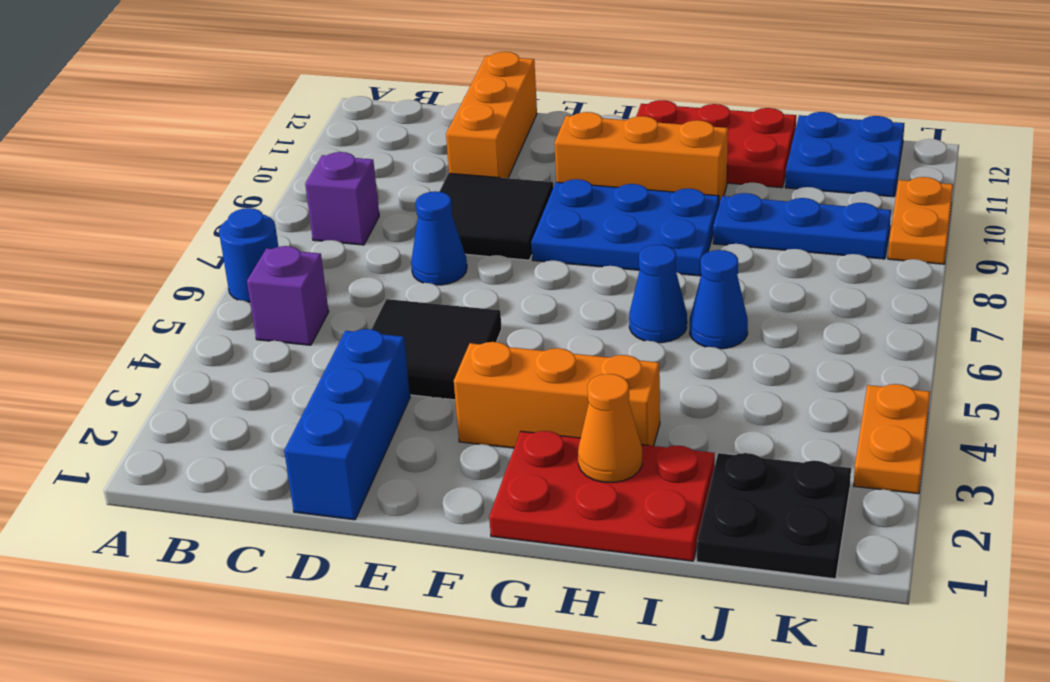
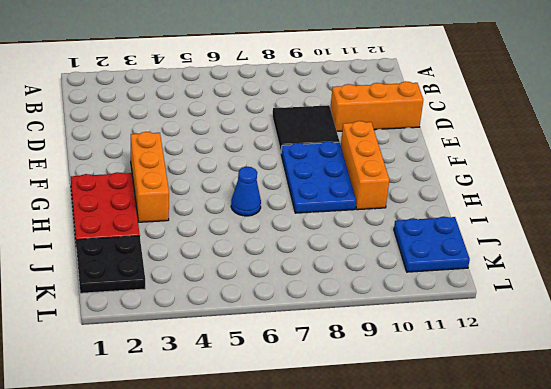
none -> blue 1x1 round brick [219,208,278,302]
none -> purple 1x1 brick [247,246,329,345]
none -> purple 1x1 brick [305,152,379,245]

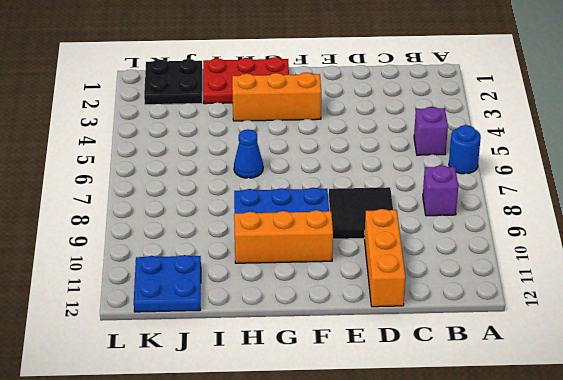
none -> blue 1x3 brick [284,329,410,520]
none -> black 2x2 tile [372,299,502,400]
none -> blue 1x1 cone [411,191,467,285]

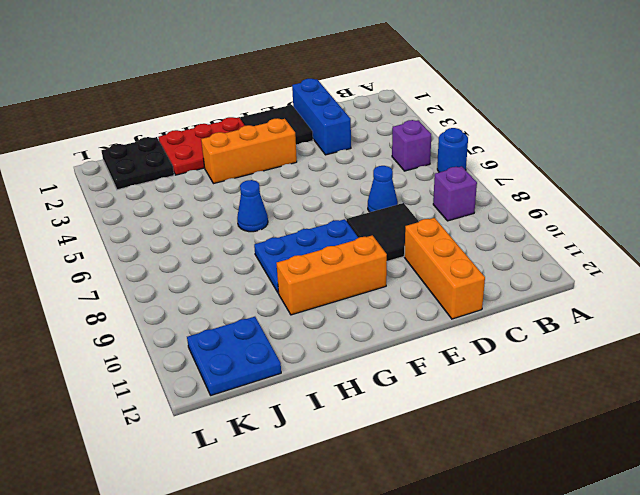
black 2x2 tile [241,105,313,145] -> black 2x2 tile moved to [372,299,502,400]
none -> red 2x3 plate [636,100,796,188]
none -> blue 1x1 cone [690,250,748,349]
none -> blue 1x3 plate [713,193,891,259]

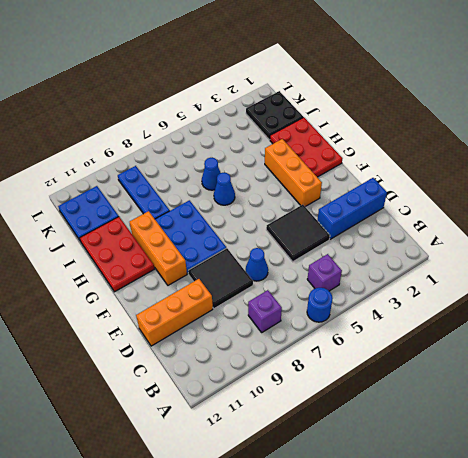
none -> orange 1x2 plate [854,384,930,494]
none -> orange 1x2 plate [888,177,953,264]
none -> orange 1x1 cone [578,374,642,482]

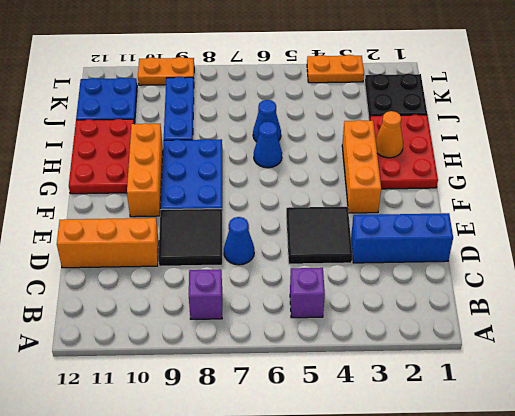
none -> blue 1x1 round brick [219,208,278,302]

